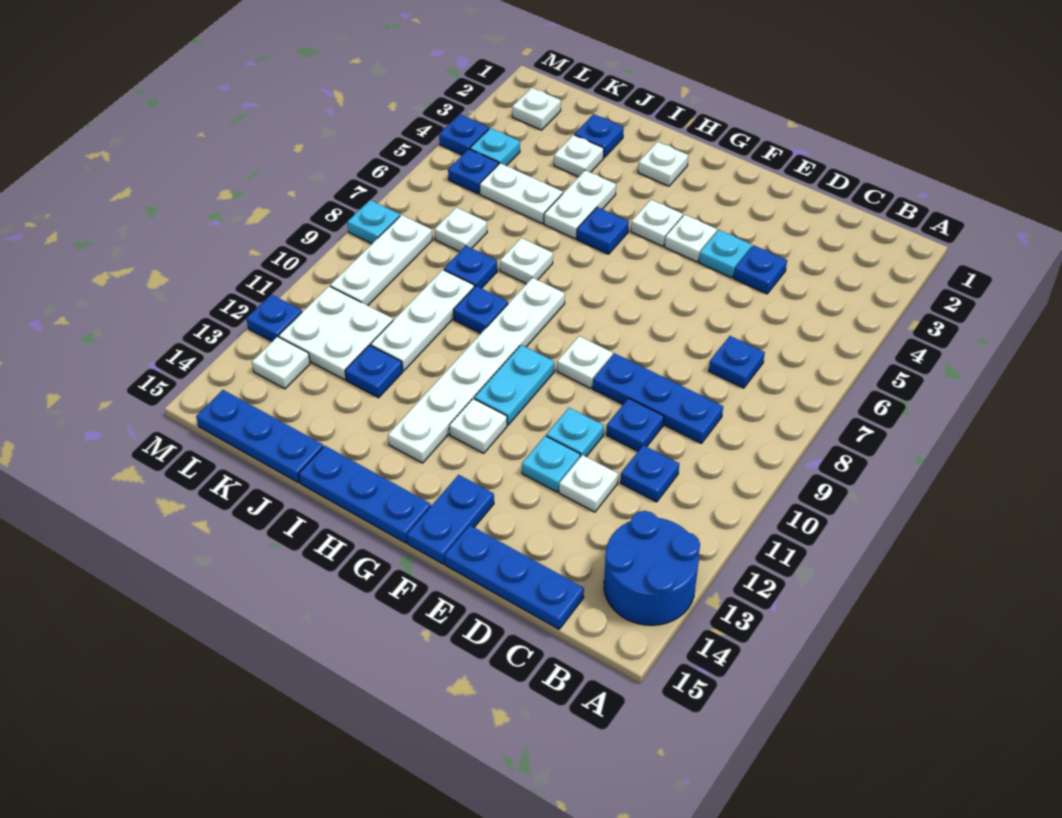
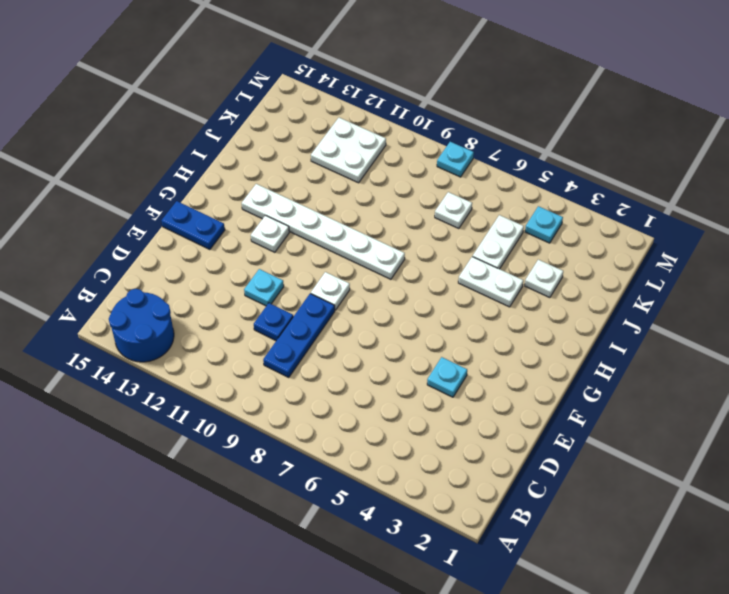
none -> blue 1x1 plate [709,336,765,388]
none -> blue 1x1 plate [620,445,679,502]
none -> blue 1x3 plate [444,525,584,629]
none -> blue 1x1 plate [734,245,787,294]

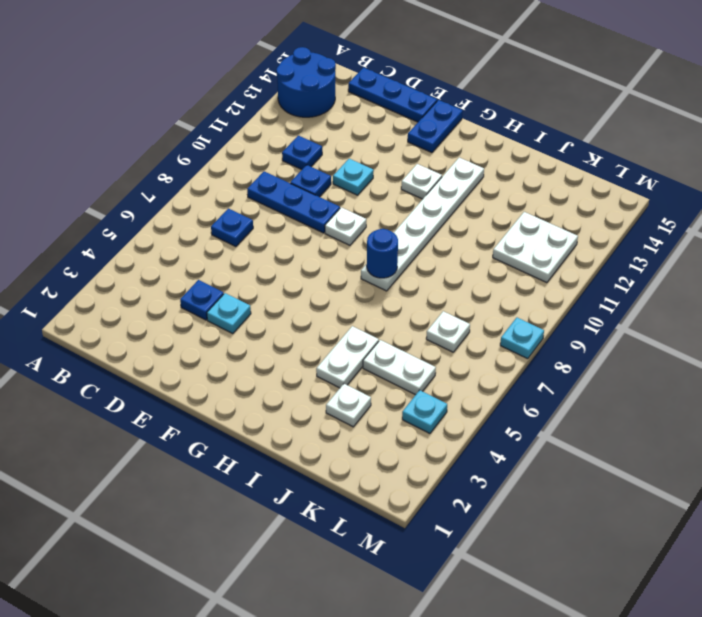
blue 1x1 round brick [367,229,398,278] -> none
none -> white 1x1 plate [559,455,618,512]
none -> cyan 1x1 plate [522,436,580,492]
none -> white 1x1 plate [665,215,717,262]
none -> white 1x1 plate [631,200,683,246]

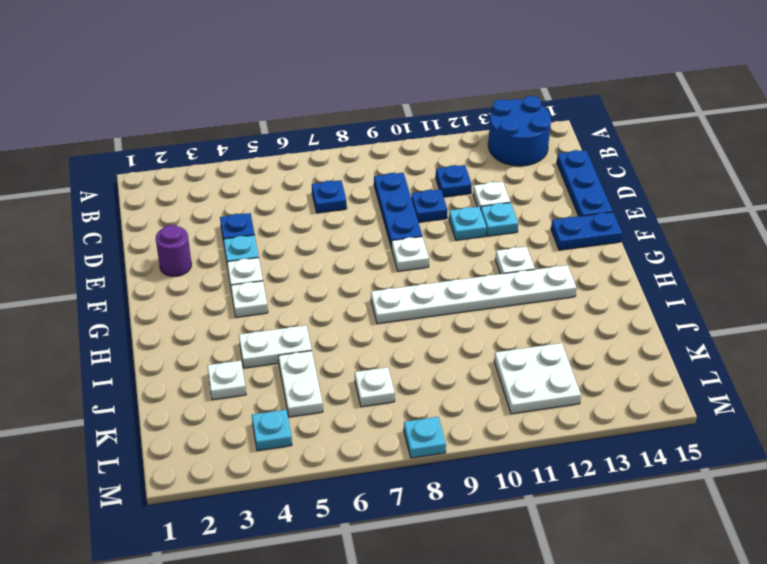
purple 1x1 round brick [156,225,191,276] -> none
none -> cyan 1x2 plate [474,345,554,425]
none -> blue 1x3 plate [299,446,431,543]
none -> white 1x1 plate [638,142,688,186]
none -> blue 1x1 plate [577,207,629,254]

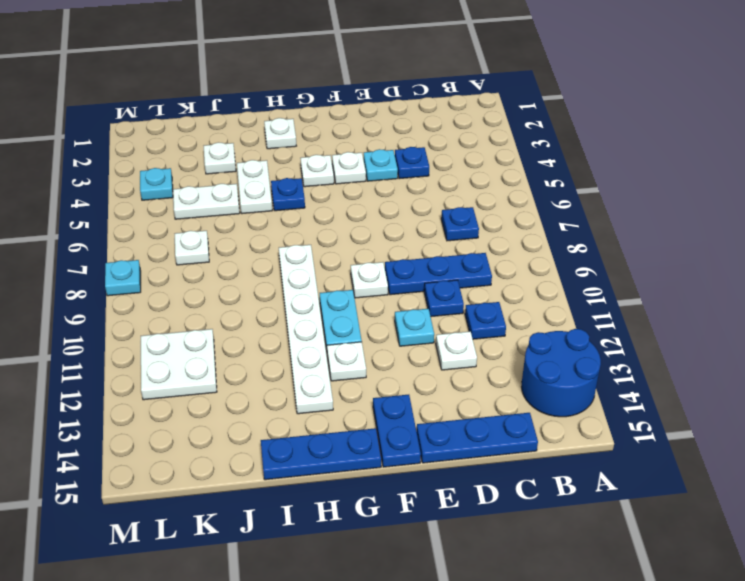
none -> cyan 1x1 plate [522,436,580,492]
none -> white 1x1 plate [500,238,553,284]
none -> blue 1x1 plate [454,286,508,333]
none -> blue 1x1 plate [574,114,624,158]

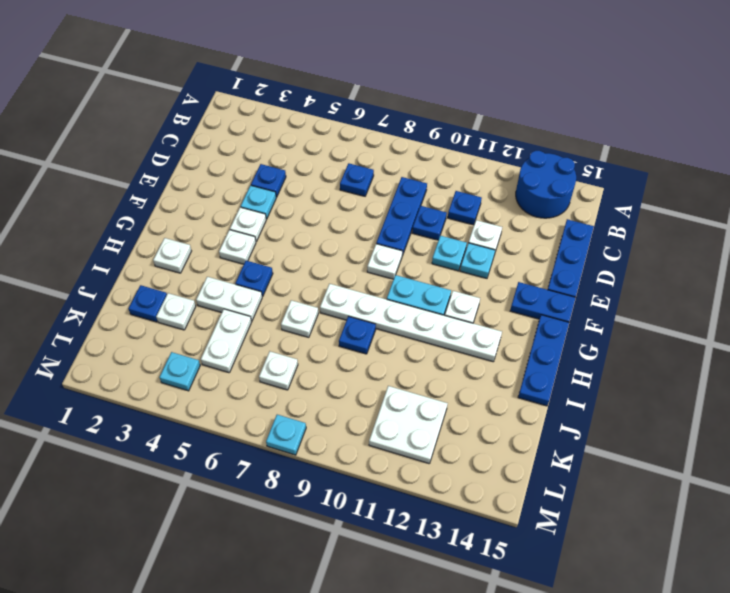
none -> blue 1x1 plate [444,246,497,288]
none -> white 1x3 plate [371,270,474,371]
none -> blue 1x1 plate [345,345,403,398]
none -> blue 1x3 plate [196,390,323,483]

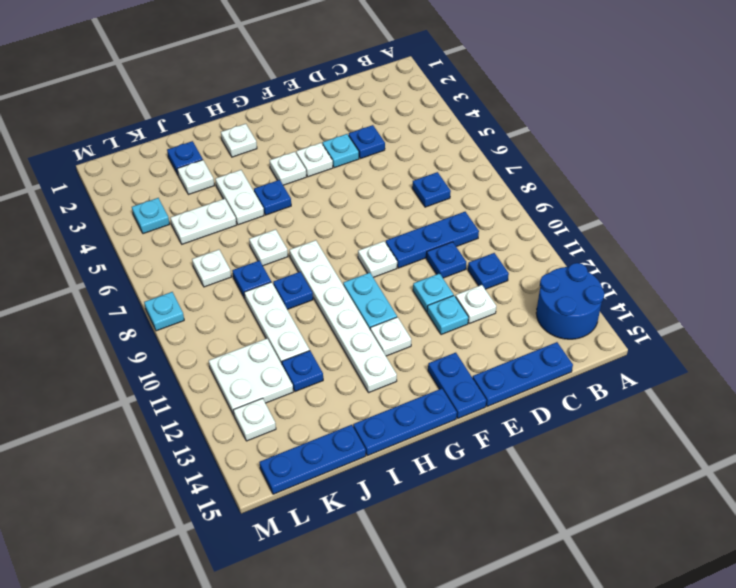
none -> white 1x1 plate [512,87,561,130]
none -> blue 1x1 plate [448,149,499,194]
none -> white 1x3 plate [330,215,432,305]
none -> blue 1x1 plate [439,114,489,155]

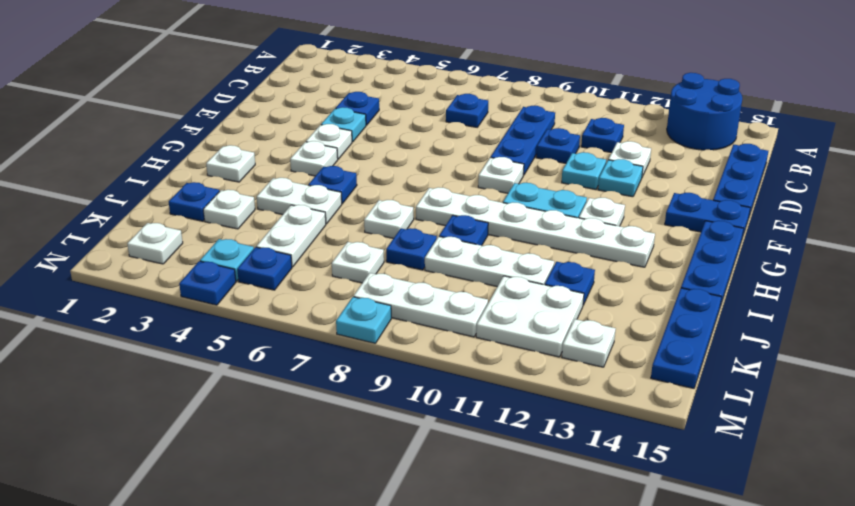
none -> blue 1x1 plate [246,294,302,341]

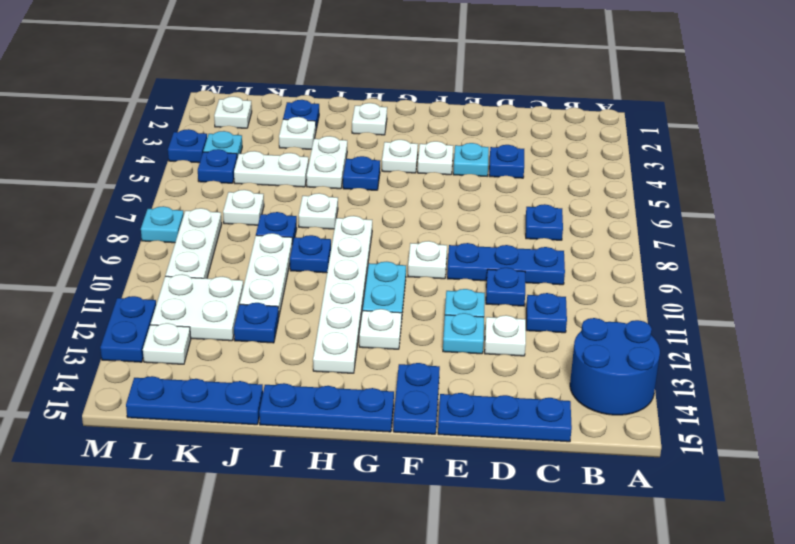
blue 1x2 plate [100,296,156,362] -> blue 1x1 plate [246,294,302,341]

